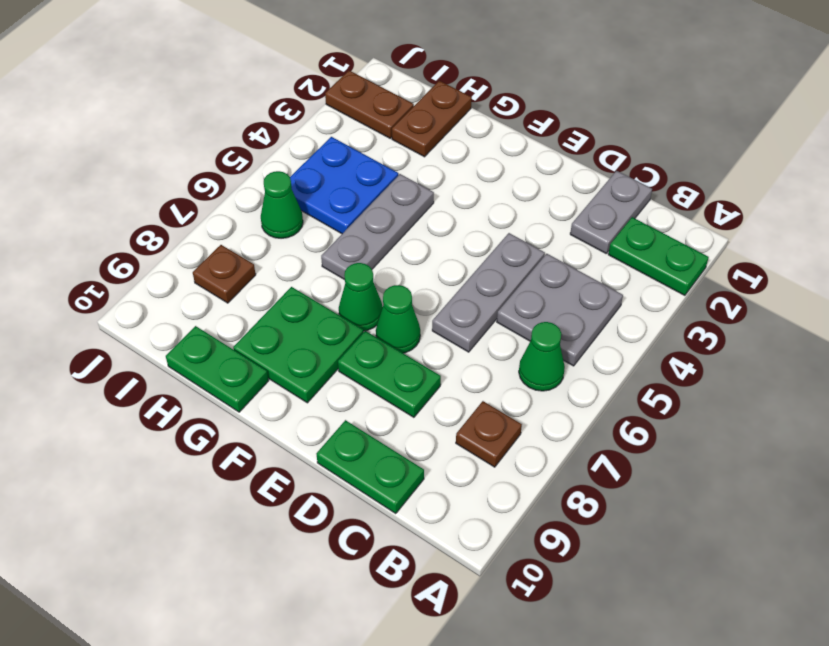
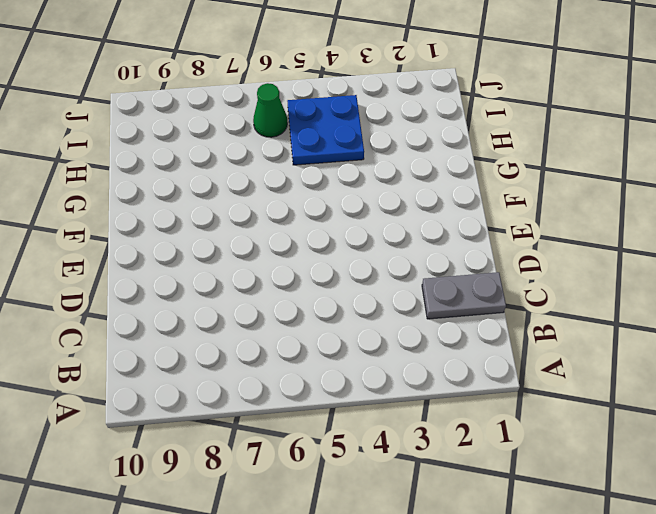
none -> green 1x2 plate [608,217,709,295]
none -> grey 2x2 plate [497,254,623,366]
none -> green 1x1 cone [519,322,565,391]

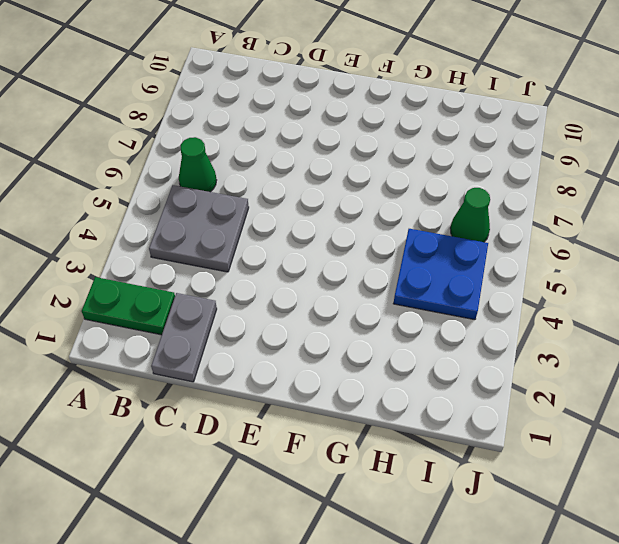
none -> brown 1x1 plate [456,401,522,467]
none -> green 1x2 plate [317,420,424,514]
none -> grey 1x3 plate [432,233,545,352]

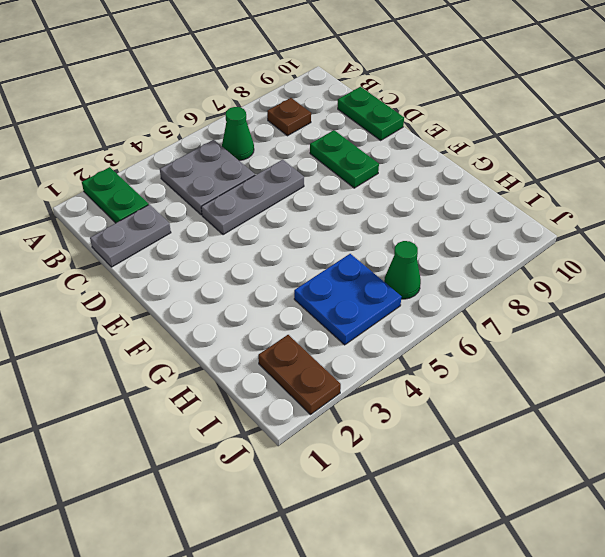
none -> green 1x1 cone [376,285,420,353]
none -> green 1x1 cone [339,263,383,331]
none -> green 2x2 plate [233,287,364,403]

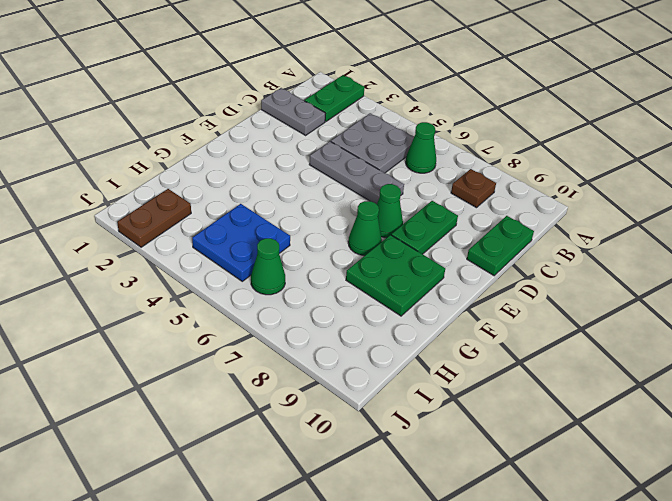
none -> grey 1x3 plate [321,174,434,280]
none -> green 1x2 plate [166,326,268,412]
none -> brown 1x2 plate [392,81,472,157]

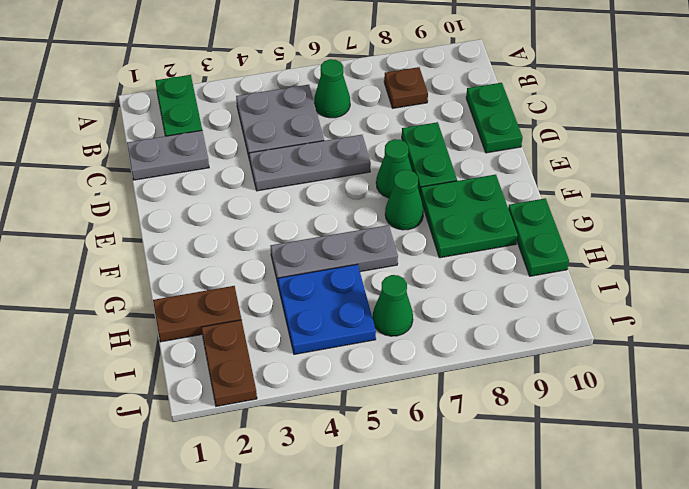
none -> brown 1x1 plate [193,245,256,303]

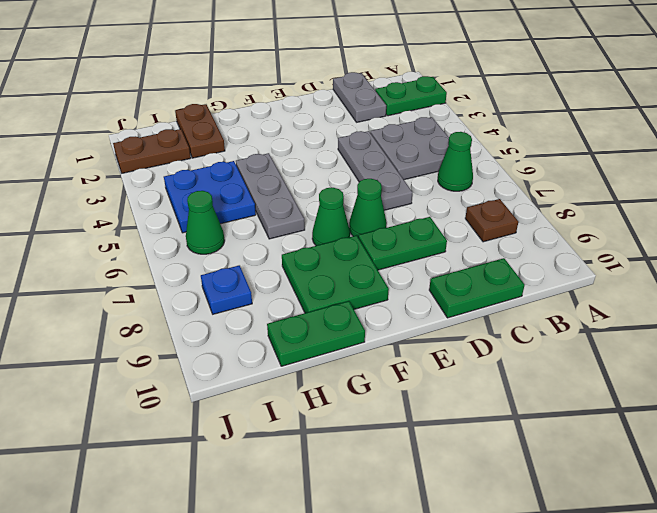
blue 1x1 plate [201,265,252,314] -> brown 1x1 plate [193,245,256,303]

